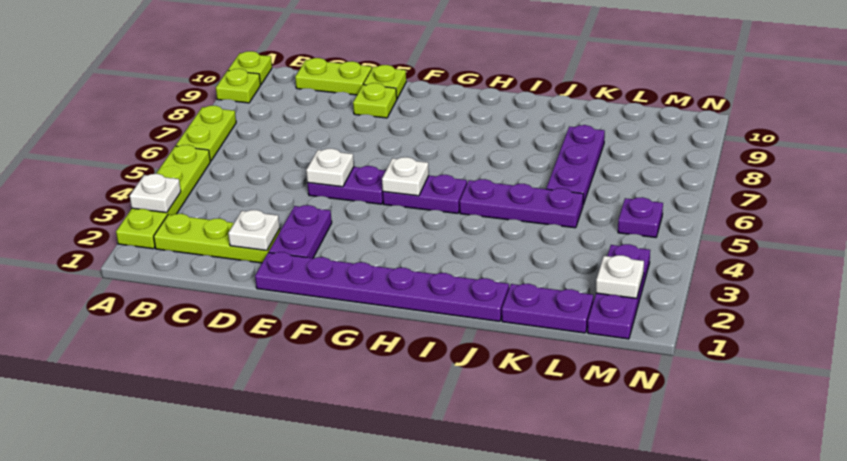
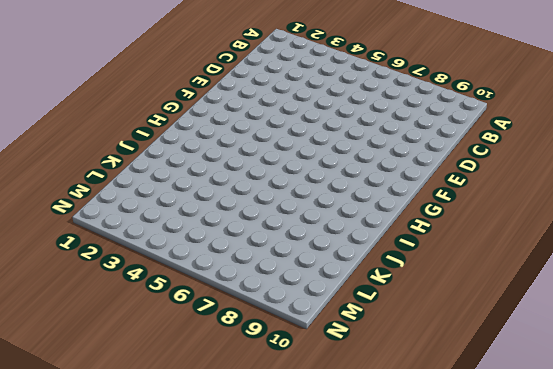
none -> lime 1x4 plate [116,145,210,249]
none -> lime 1x2 plate [176,106,236,161]
none -> lime 1x1 plate [216,69,261,103]

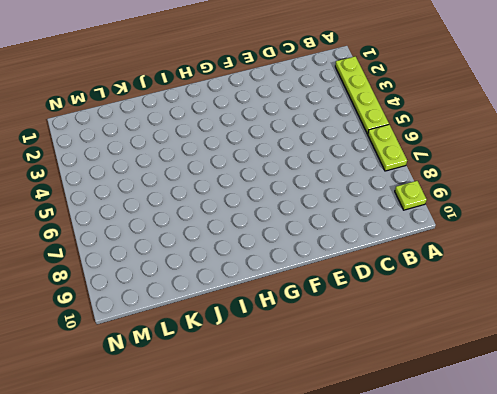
none -> lime 1x1 plate [228,51,272,85]
none -> lime 1x3 plate [154,214,280,263]
none -> lime 1x2 plate [295,58,372,95]

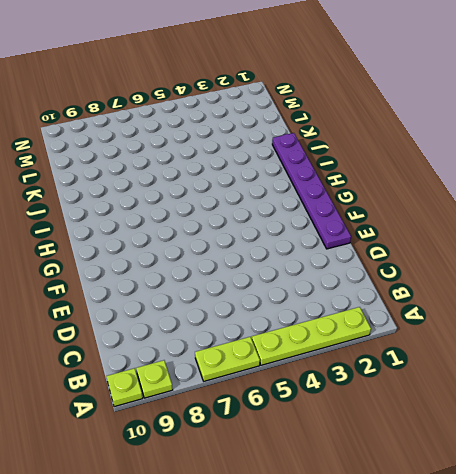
none -> lime 1x3 plate [154,214,280,263]
none -> lime 1x2 plate [295,58,372,95]
none -> purple 1x2 plate [269,205,332,258]

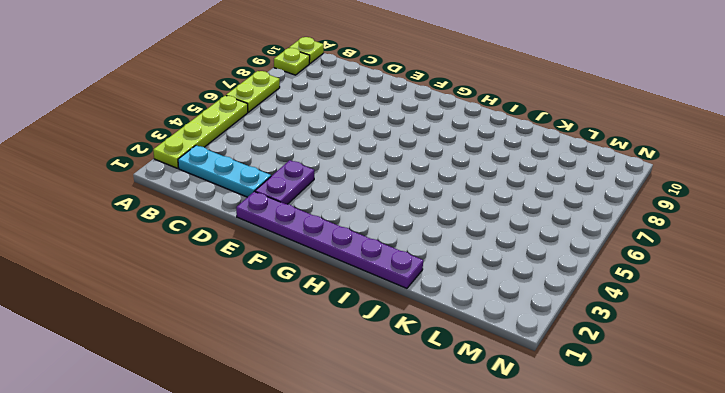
cyan 1x3 plate [178,145,271,197] -> lime 1x3 plate [154,214,280,263]
none -> lime 1x2 plate [295,58,372,95]
none -> purple 1x2 plate [307,166,386,204]
none -> lime 1x1 plate [353,83,397,118]

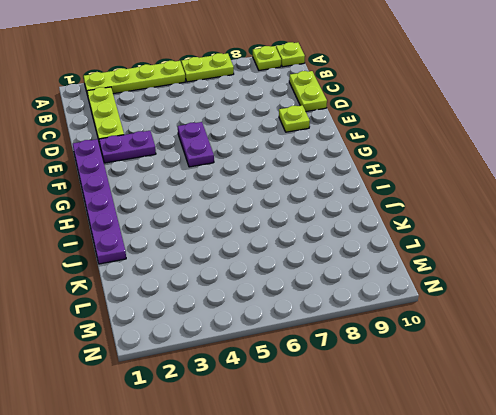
none -> lime 1x1 plate [364,65,406,99]
none -> purple 1x2 plate [383,175,467,213]
none -> purple 1x3 plate [460,179,583,228]

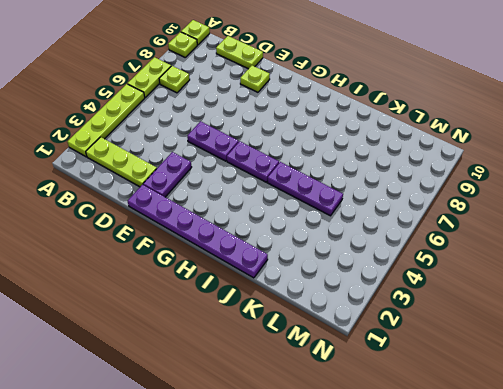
lime 1x1 plate [159,66,190,93] -> lime 1x1 plate moved to [364,65,406,99]
none -> purple 1x2 plate [502,284,593,333]
none -> purple 1x3 plate [546,125,605,205]
none -> purple 1x3 plate [588,244,650,339]

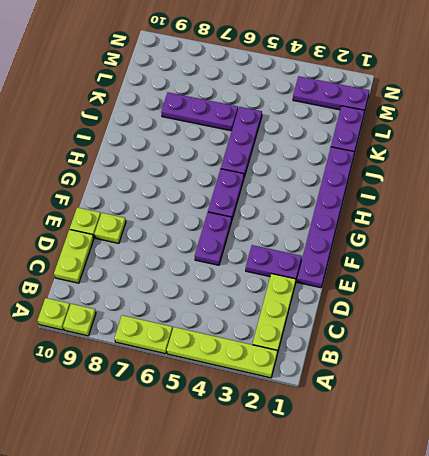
none -> purple 1x1 plate [618,197,663,237]
none -> white 1x1 plate [130,174,181,213]
none -> white 1x1 plate [228,210,280,251]

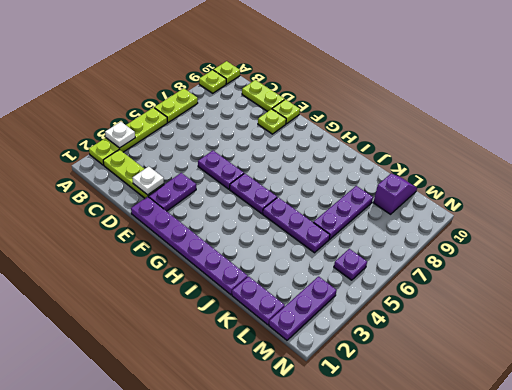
purple 1x2 slope [373,174,417,214] -> none
none -> white 1x1 plate [306,149,354,187]
none -> white 1x1 plate [382,157,429,196]
none -> white 1x1 plate [596,255,644,298]

